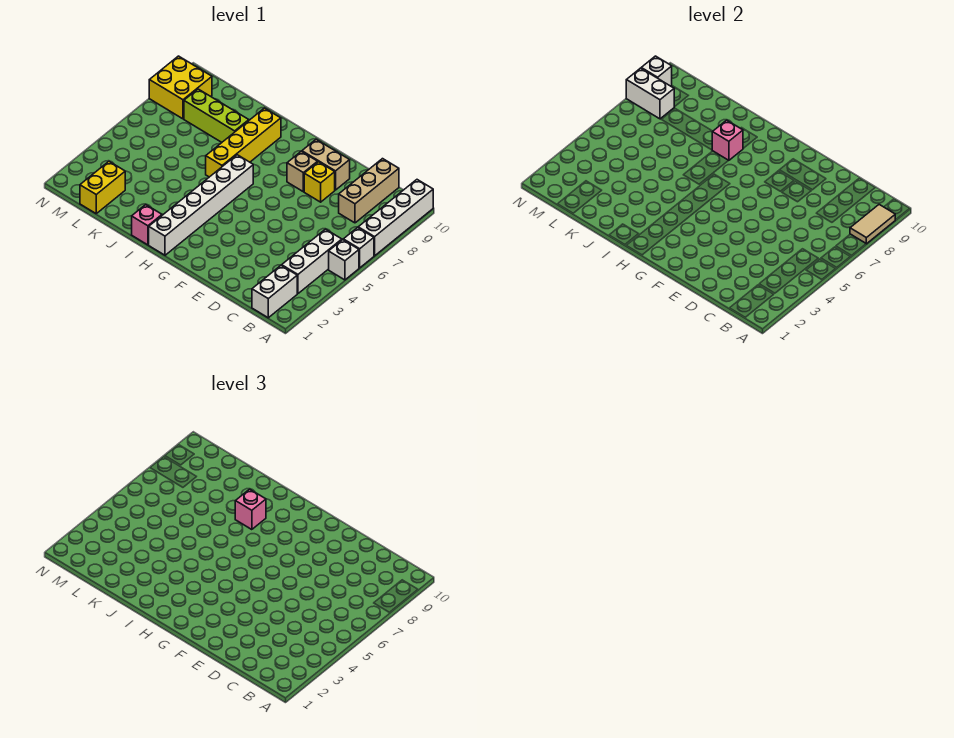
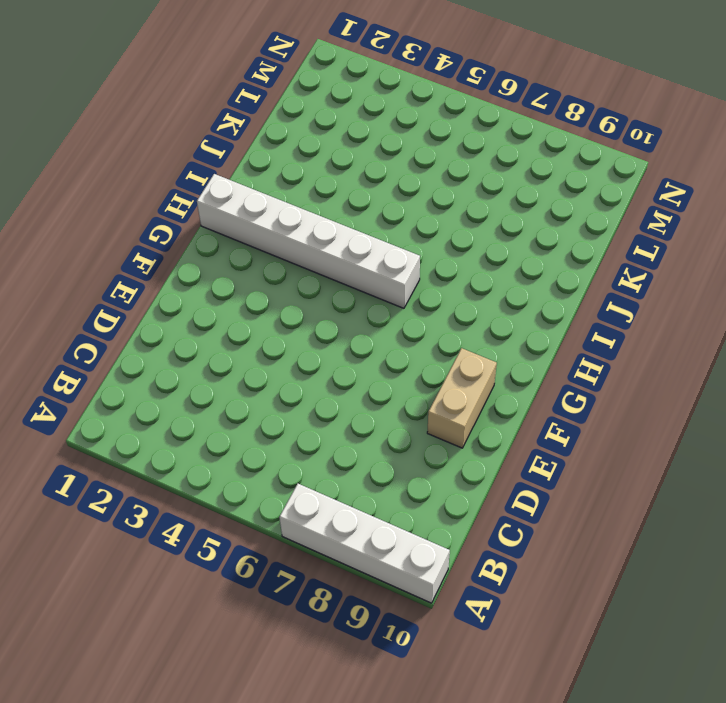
none -> white 1x1 brick [329,240,359,280]
none -> white 1x1 brick [343,228,374,268]
none -> white 1x2 brick [252,265,297,318]

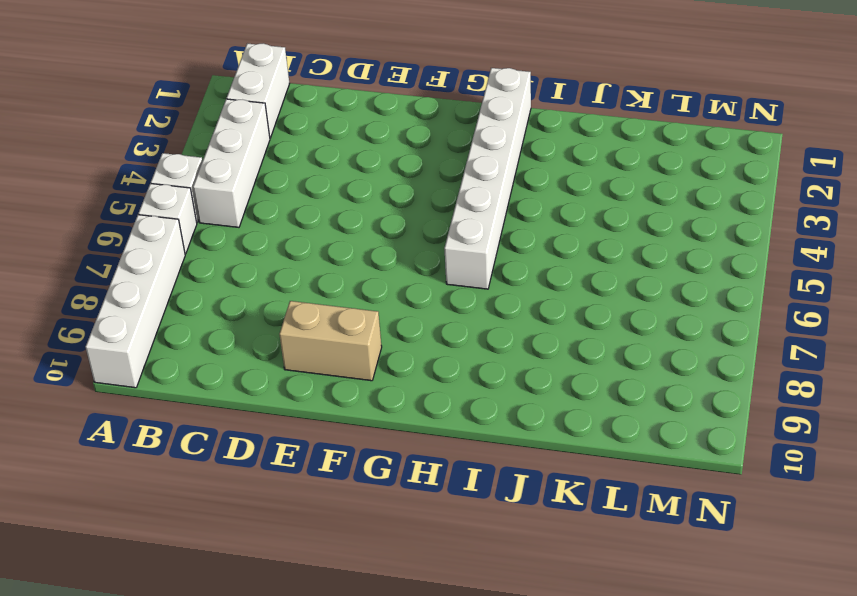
none -> tan 1x3 brick [339,159,399,223]
none -> yellow 1x1 brick [304,162,335,202]
none -> tan 1x1 brick [287,151,318,192]

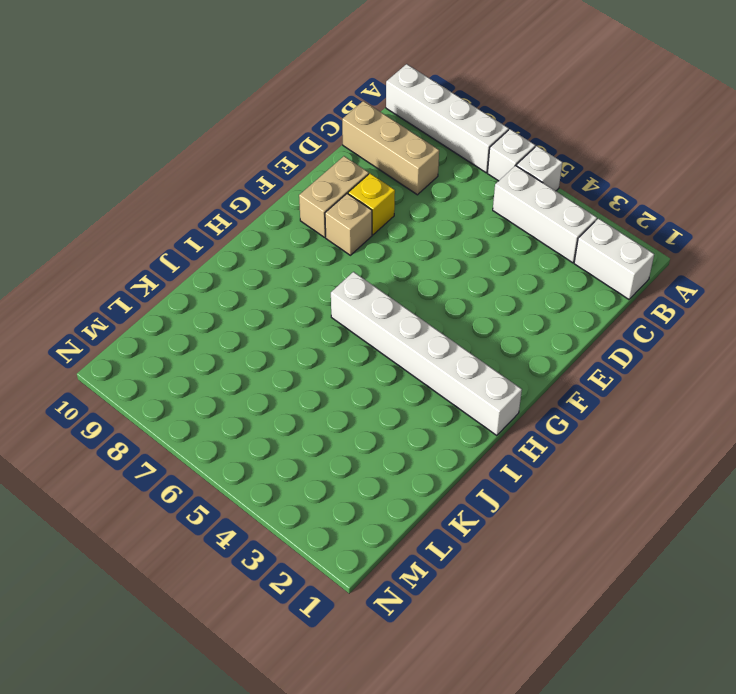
none -> pink 1x1 brick [132,205,162,245]
none -> yellow 1x4 brick [206,108,281,177]
none -> lime 1x3 brick [184,89,249,142]

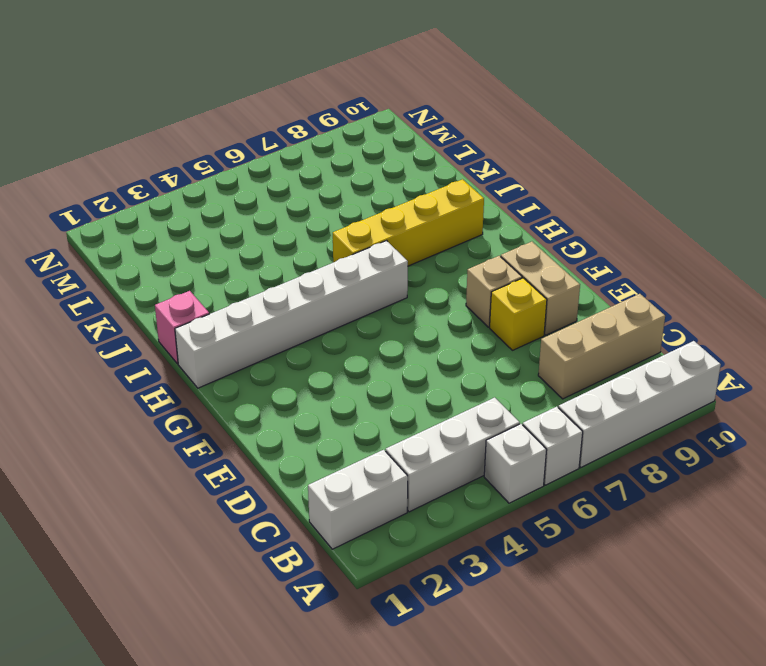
none -> lime 1x3 brick [184,89,249,142]
none -> yellow 1x2 brick [80,162,125,213]
none -> yellow 2x2 brick [149,56,212,119]

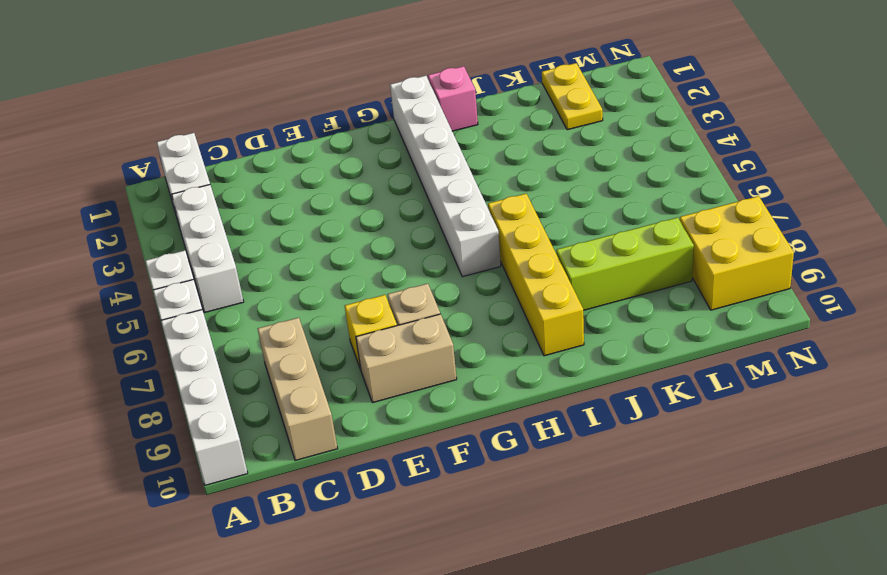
yellow 1x2 plate [542,63,603,130] -> yellow 1x2 brick [80,162,125,213]
none -> tan 1x2 tile [850,205,895,244]
none -> pink 1x1 brick [712,120,743,161]
none -> white 1x2 brick [626,68,674,119]

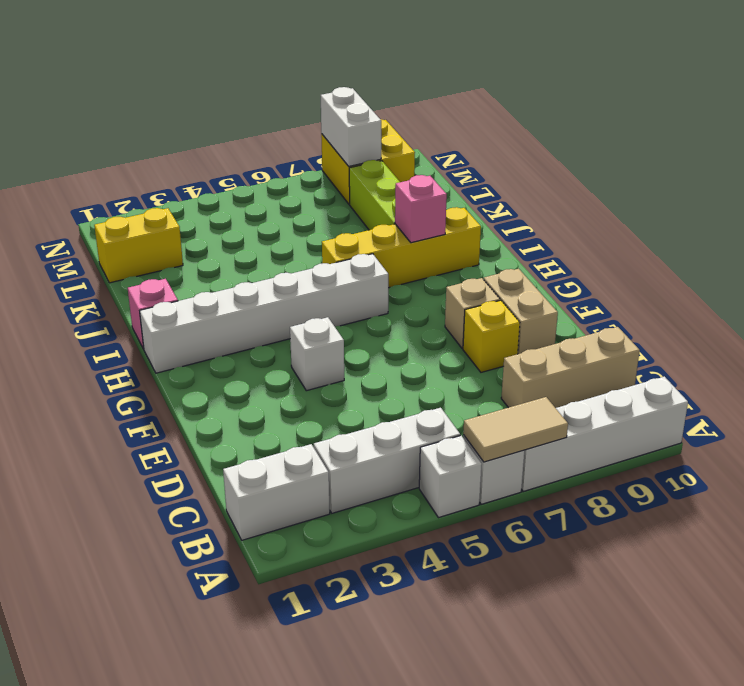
tan 1x2 tile [463,397,568,462] -> tan 1x2 tile moved to [850,205,895,244]
white 1x1 brick [290,317,344,391] -> white 1x1 brick moved to [641,56,672,86]
none -> pink 1x1 brick [235,489,266,530]

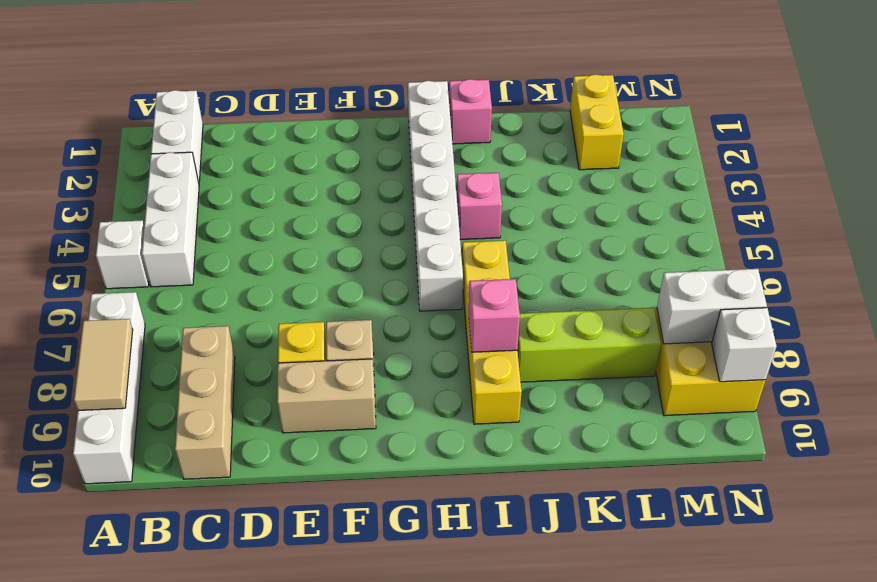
pink 1x1 brick [457,173,502,240] -> pink 1x1 brick moved to [235,489,266,530]
none -> white 1x1 brick [343,228,374,268]

